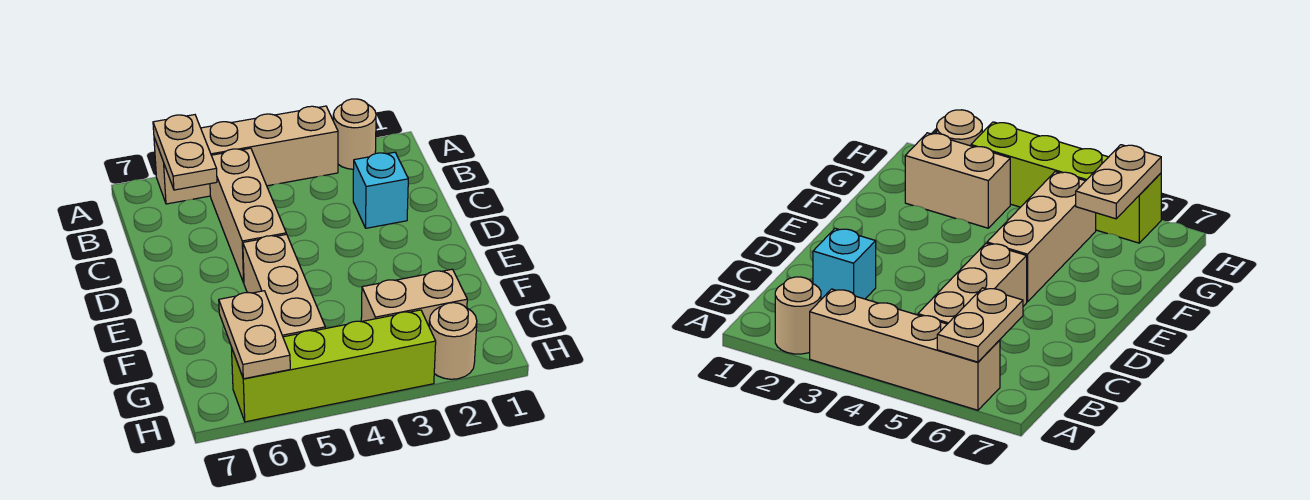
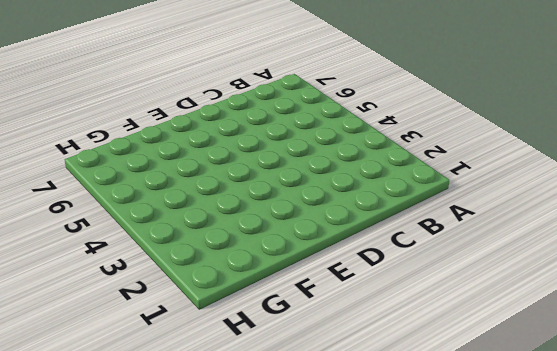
none -> tan 1x1 round brick [333,99,376,169]
none -> tan 1x4 brick [154,106,338,204]

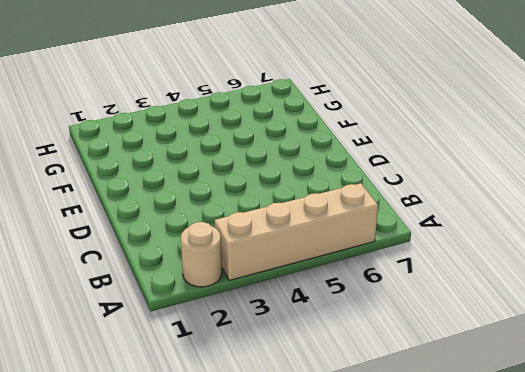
none -> tan 1x3 brick [210,148,286,283]
none -> cyan 1x1 brick [353,152,408,228]

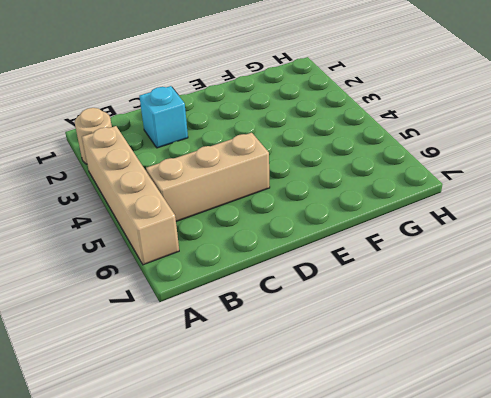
none -> tan 1x3 brick [243,234,325,337]
none -> tan 1x2 brick [361,269,467,326]

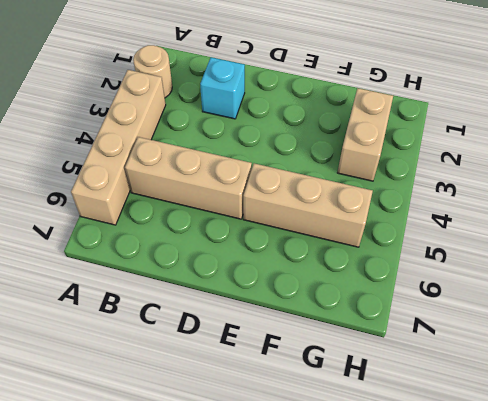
none -> tan 1x1 round brick [429,303,477,379]
none -> lime 1x4 brick [231,310,436,422]

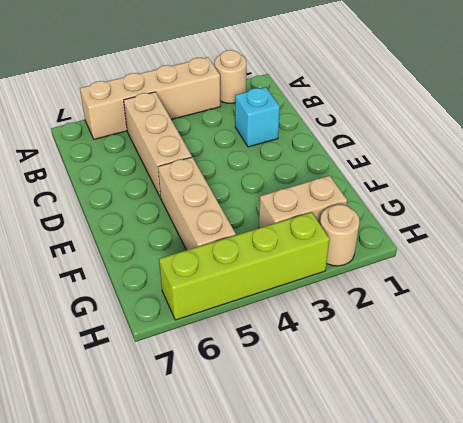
none -> tan 1x2 plate [153,115,217,190]
none -> tan 1x2 plate [219,291,290,379]

